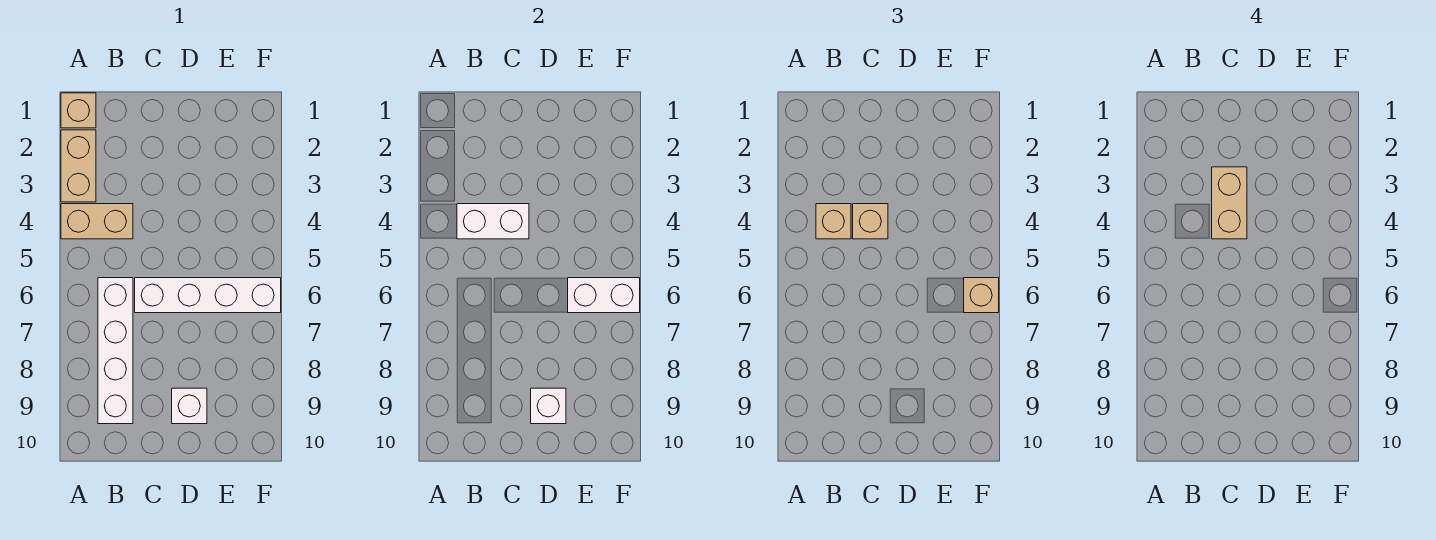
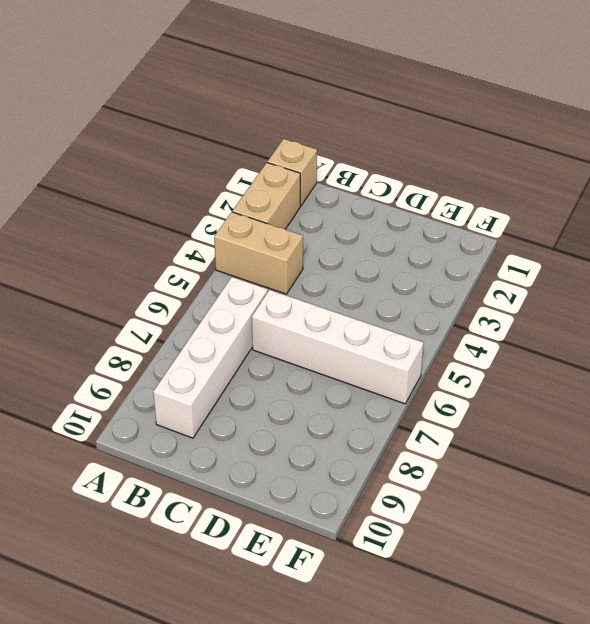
none -> white 1x1 brick [172,388,207,424]
none -> white 1x2 brick [457,204,529,239]
none -> white 1x1 brick [531,388,566,424]

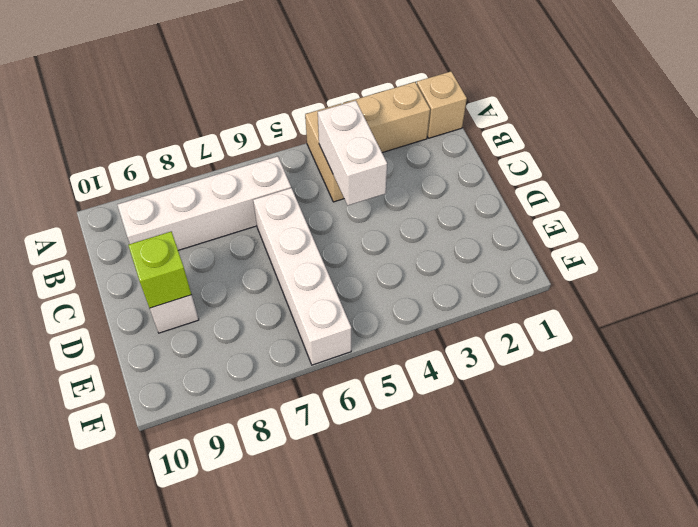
lime 1x1 brick [128,232,192,308] -> white 1x1 brick [531,388,566,424]
none -> white 1x2 brick [568,278,640,313]
none -> tan 1x1 brick [816,204,851,239]
none -> tan 1x1 brick [853,204,888,239]

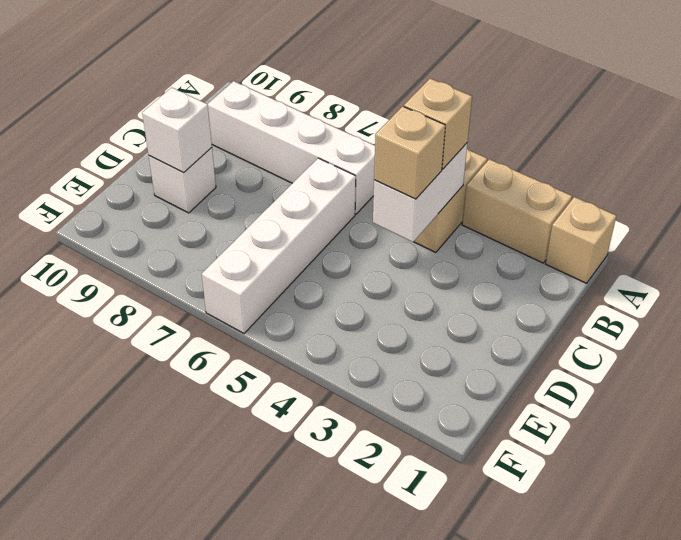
none -> white 1x2 brick [568,278,640,313]
none -> tan 1x1 brick [964,278,999,313]
none -> tan 1x2 brick [1212,167,1247,239]

